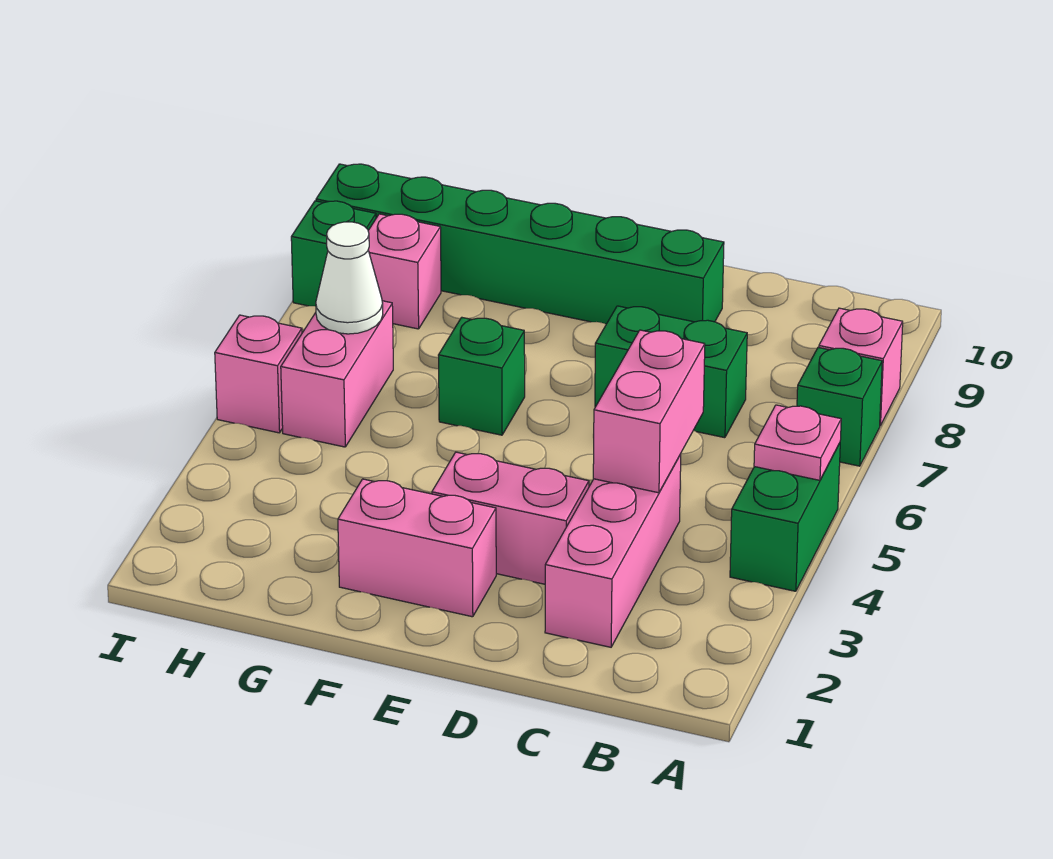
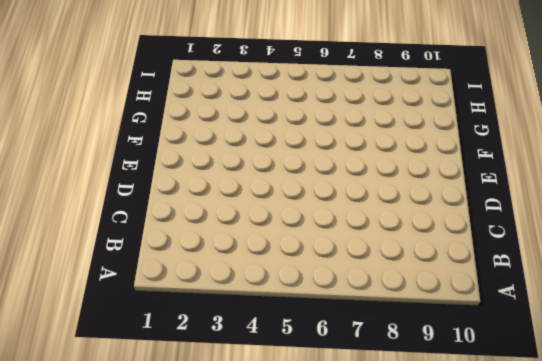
none -> green 1x2 brick [730,443,840,591]
none -> green 1x1 brick [797,347,882,466]
none -> pink 1x1 brick [819,308,903,426]

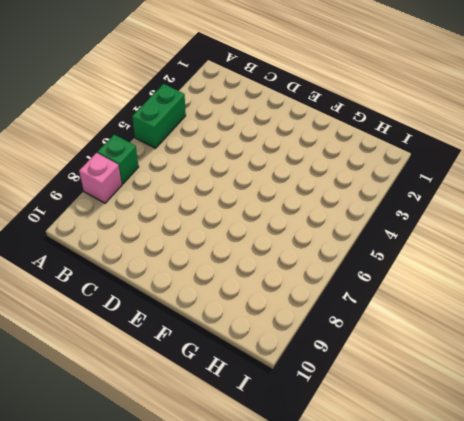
none -> pink 1x3 brick [545,455,681,647]
none -> green 1x2 brick [595,306,747,438]
none -> pink 1x2 brick [432,452,589,584]

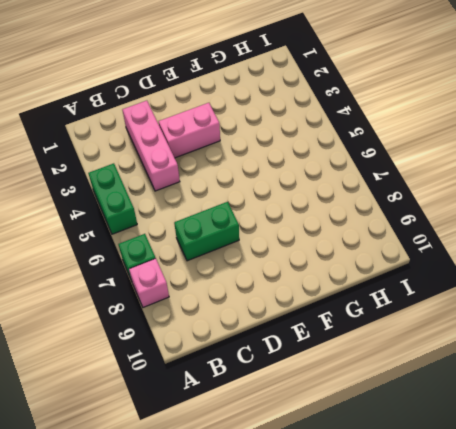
none -> green 1x6 brick [316,164,724,324]
none -> pink 1x2 brick [338,479,496,617]
none -> green 1x1 brick [438,317,525,435]

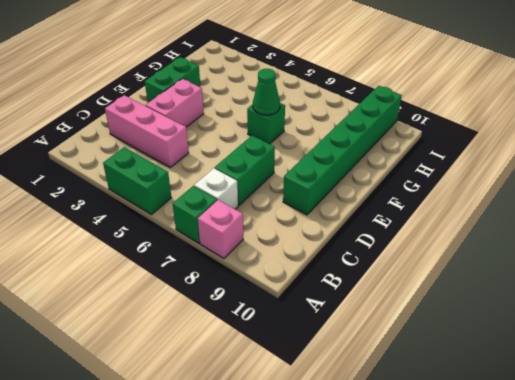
white 1x1 brick [194,168,238,209] -> none
green 1x2 brick [145,57,200,103] -> pink 1x2 brick [338,479,496,617]
green 1x1 cone [253,69,280,115] -> none
none -> pink 1x2 brick [281,301,393,447]
none -> pink 1x1 brick [368,214,441,329]
none -> pink 1x1 brick [215,315,302,433]

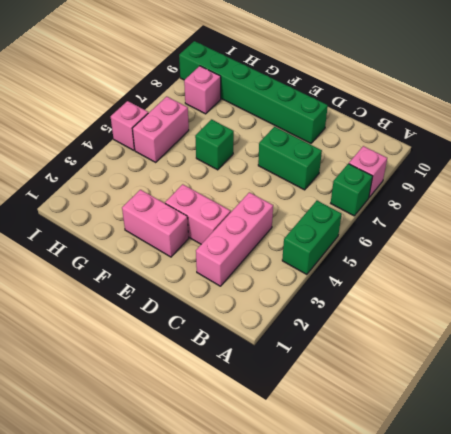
none -> green 1x1 brick [291,201,376,306]
none -> pink 1x1 plate [754,405,841,480]
none -> pink 1x2 brick [593,330,705,493]

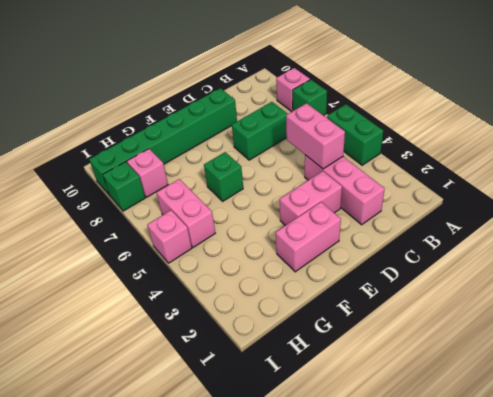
none -> pink 1x1 plate [754,405,841,480]
none -> white 1x1 cone [316,222,383,334]

